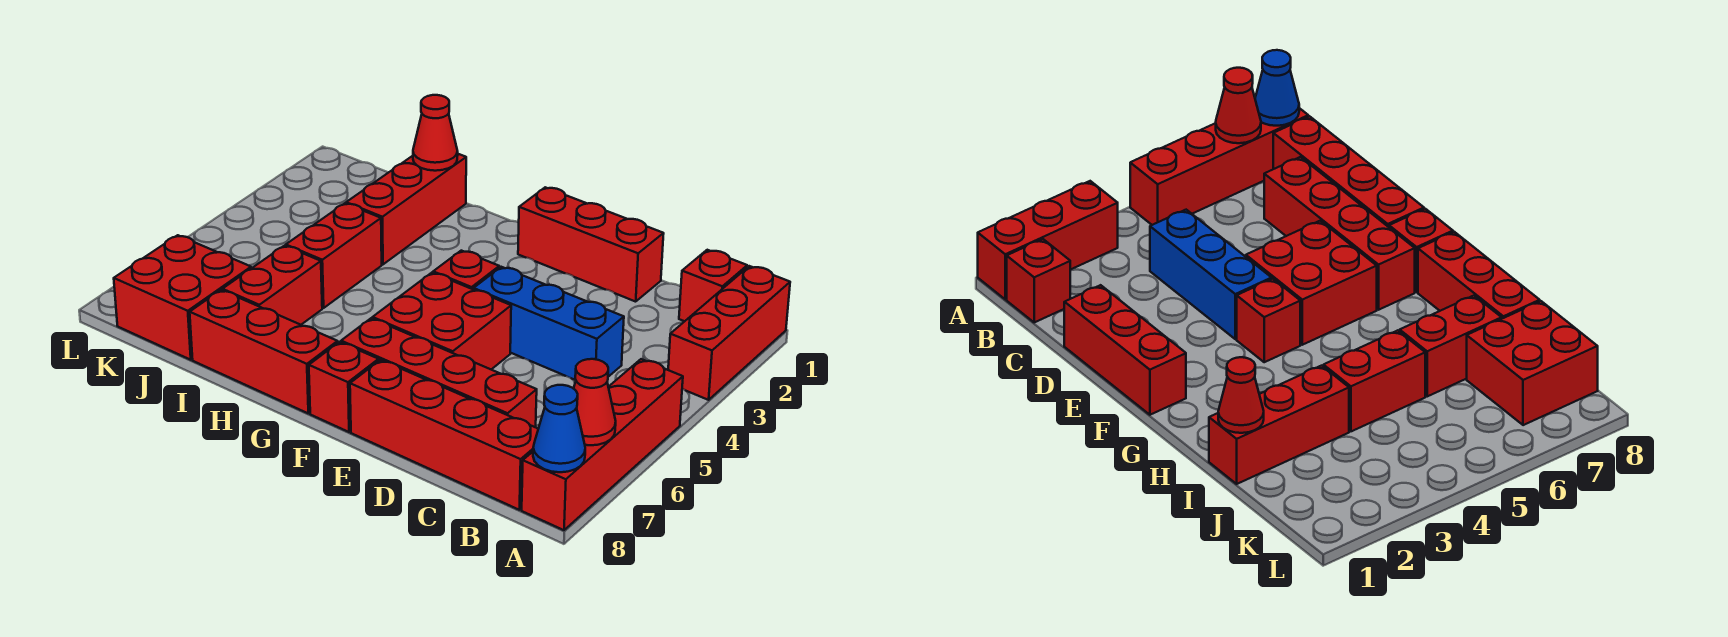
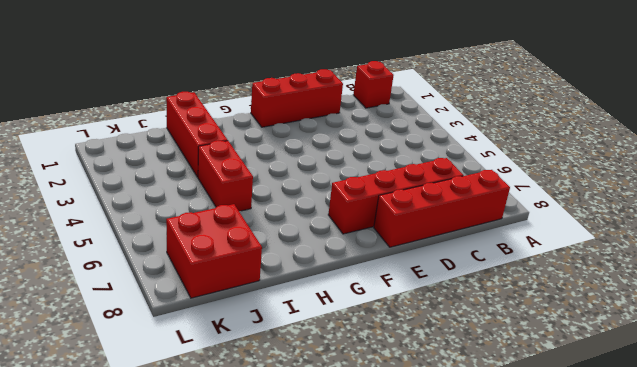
none -> red 1x3 brick [668,266,790,400]
none -> red 1x4 brick [522,359,683,530]
none -> blue 1x3 brick [474,267,624,380]

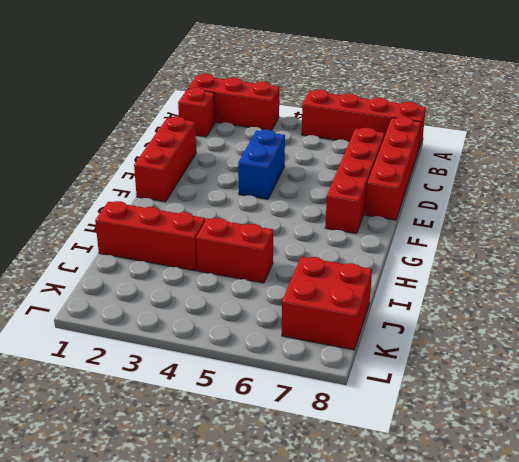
blue 1x2 brick [238,130,285,199] -> blue 1x3 brick [474,267,624,380]
none -> red 2x2 brick [373,273,511,369]
none -> red 1x1 brick [433,251,499,290]
none -> red 1x1 brick [309,342,379,432]

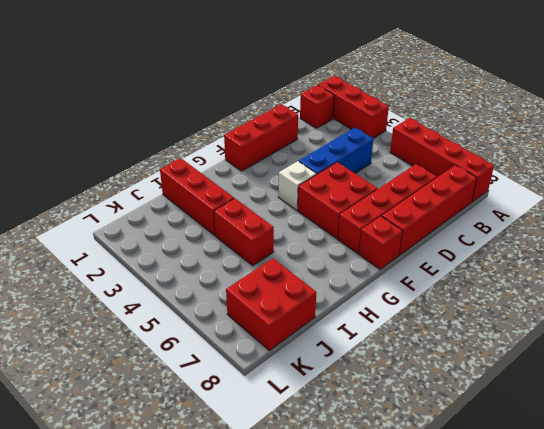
white 1x1 brick [278,161,317,210] -> red 1x1 brick [433,251,499,290]
none -> red 1x3 brick [190,290,338,413]
none -> red 1x2 brick [223,246,322,325]
none -> red 1x1 cone [574,359,616,445]

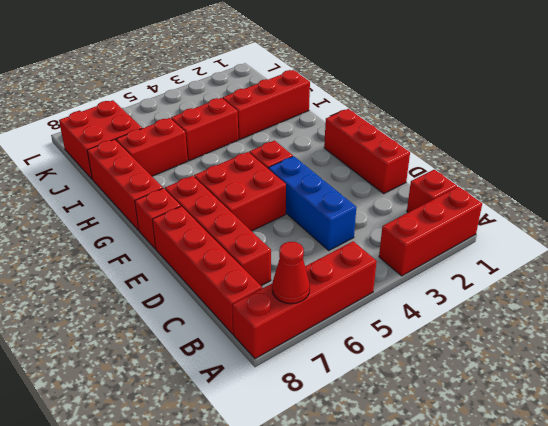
none -> blue 1x1 cone [533,385,585,472]
none -> red 1x1 cone [413,95,458,171]

